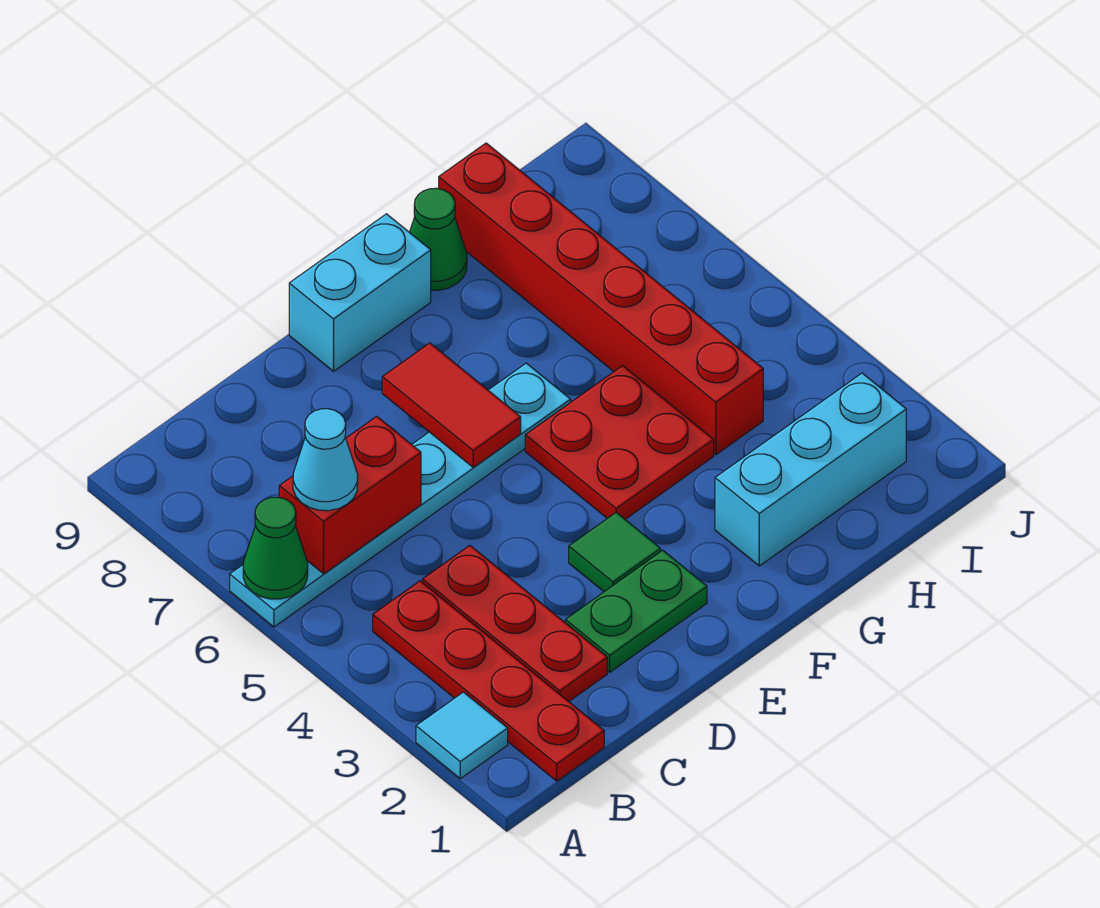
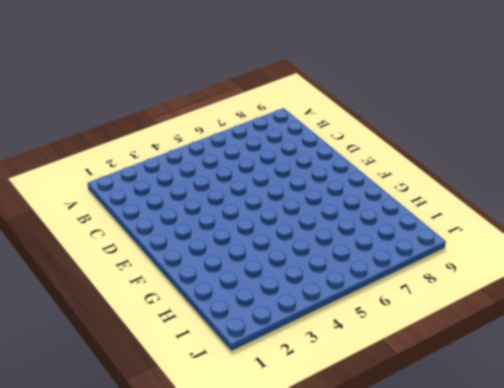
none -> cyan 1x1 tile [416,692,508,779]
none -> cyan 1x6 plate [230,363,571,627]
none -> red 1x4 plate [373,581,604,781]

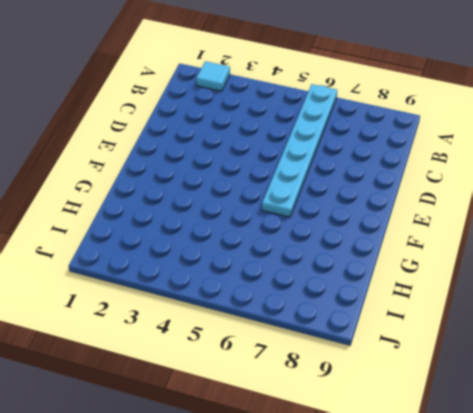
none -> red 1x4 plate [373,581,604,781]
none -> red 1x3 plate [422,545,607,701]
none -> green 1x2 plate [565,550,707,672]

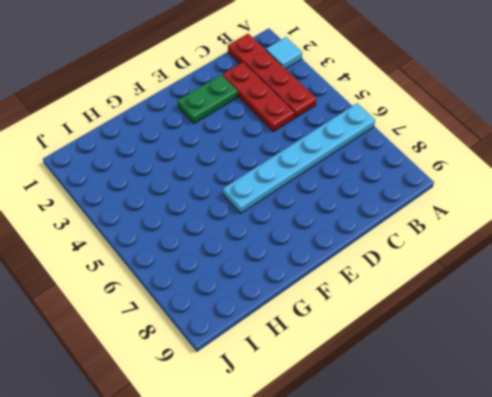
none -> green 1x1 tile [569,512,661,592]
none -> cyan 1x2 brick [289,214,431,371]
none -> red 2x2 plate [525,366,714,519]

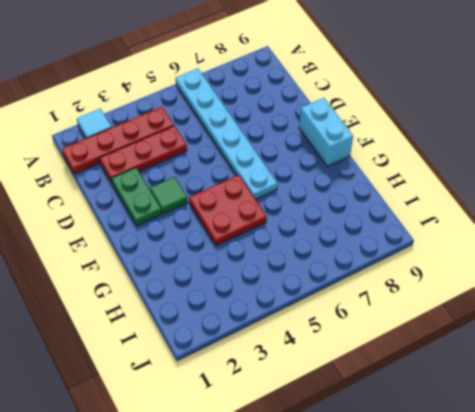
none -> cyan 1x3 brick [715,373,906,566]
none -> green 1x1 cone [410,188,467,290]
none -> red 1x6 brick [439,143,763,455]

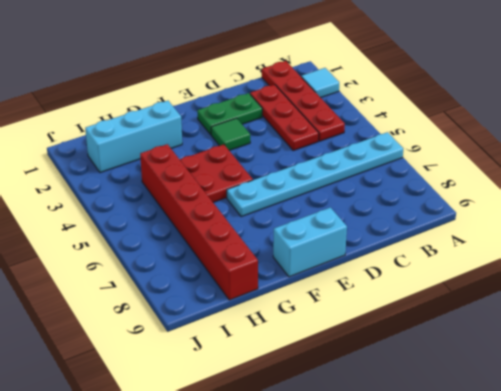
none -> green 1x1 cone [410,188,467,290]
none -> green 1x1 cone [243,497,308,599]
none -> red 1x2 brick [279,416,421,574]

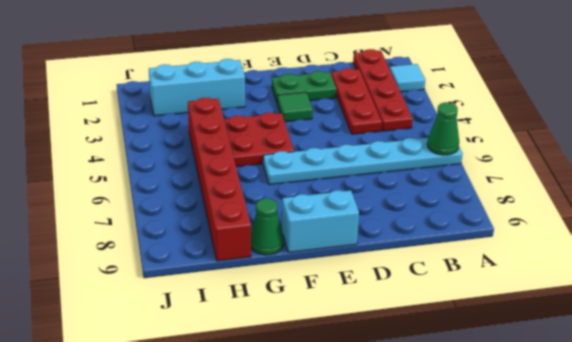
none -> red 1x2 brick [279,416,421,574]
none -> red 1x2 tile [382,343,521,467]
none -> cyan 1x1 cone [293,409,358,511]

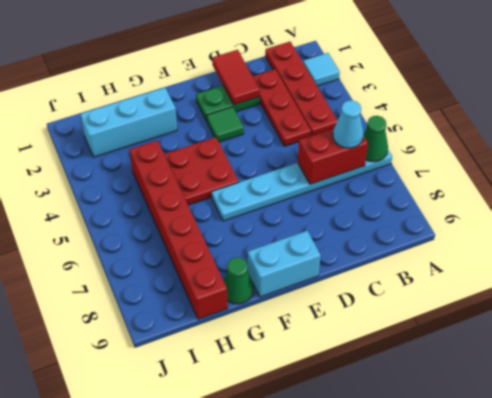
red 1x2 tile [212,50,260,105] -> red 1x2 tile moved to [382,343,521,467]

